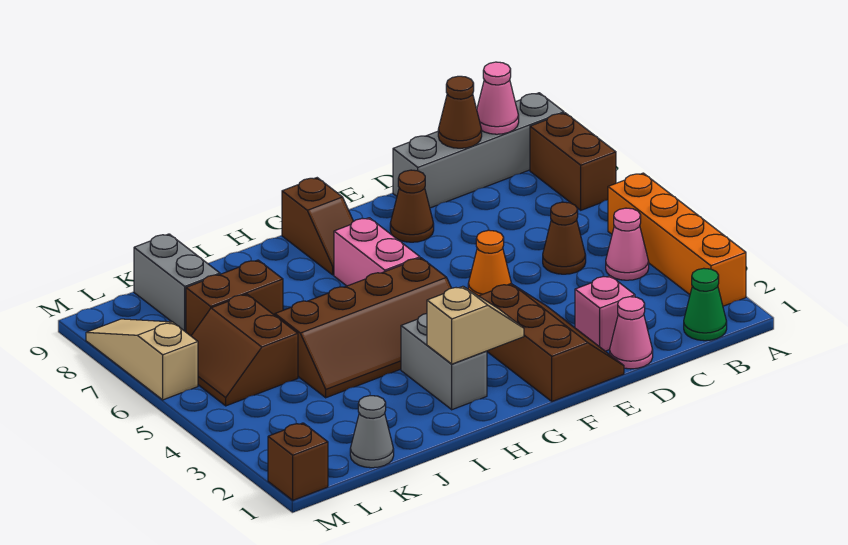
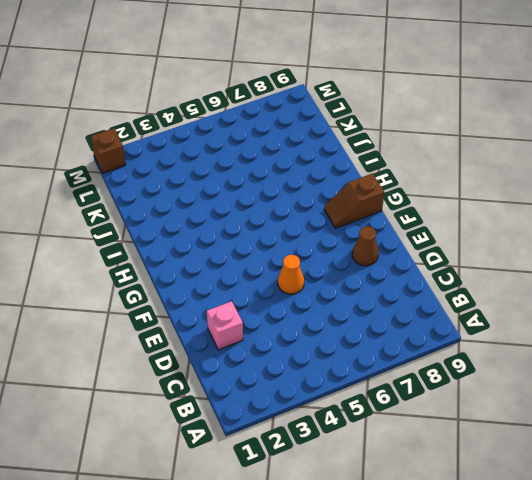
none -> orange 1x4 brick [608,173,746,306]
none -> brown 1x2 brick [530,113,616,210]
none -> grey 1x4 brick [393,93,564,208]

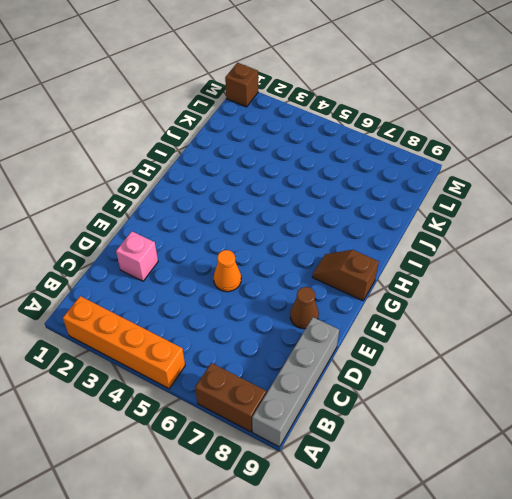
none -> green 1x1 cone [684,268,727,341]
none -> pink 1x1 cone [606,208,649,280]
none -> brown 1x1 cone [543,202,586,274]

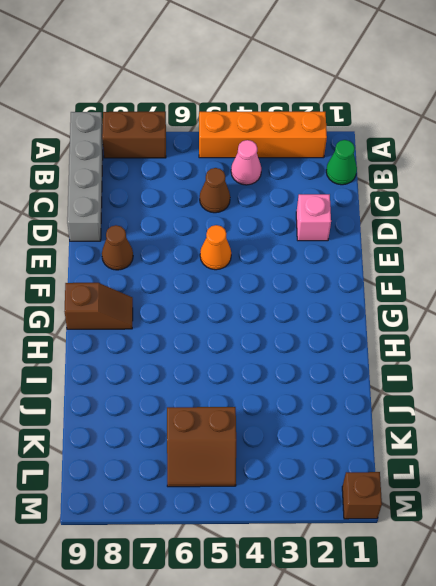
none -> pink 1x1 cone [610,297,653,369]
none -> brown 2x3 slope [479,284,624,401]
none -> brown 2x4 slope [275,258,451,398]

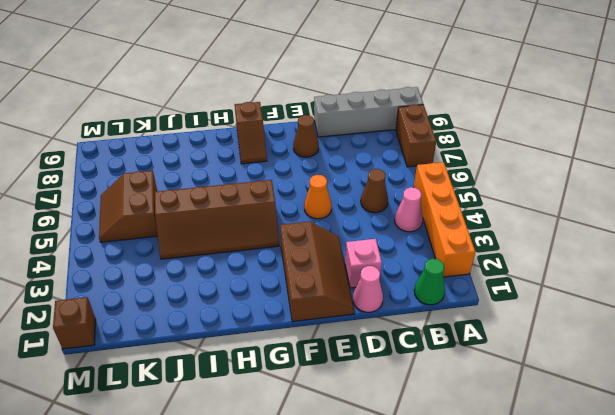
none -> pink 1x2 brick [334,218,420,286]
none -> grey 1x2 brick [401,314,487,410]
none -> brown 1x2 brick [186,260,283,336]

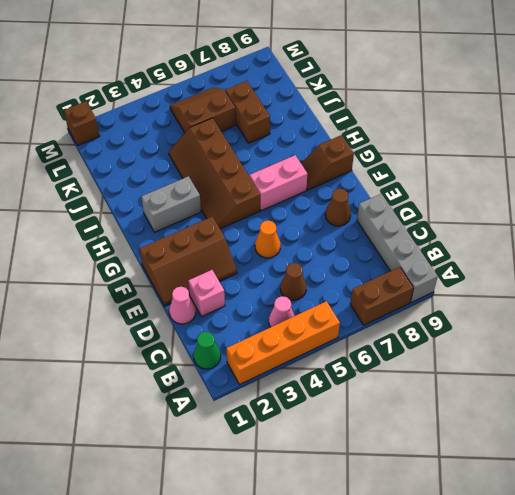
none -> grey 1x1 cone [350,396,394,468]
none -> grey 1x2 brick [134,234,220,331]
none -> tan 1x3 slope [86,319,198,400]

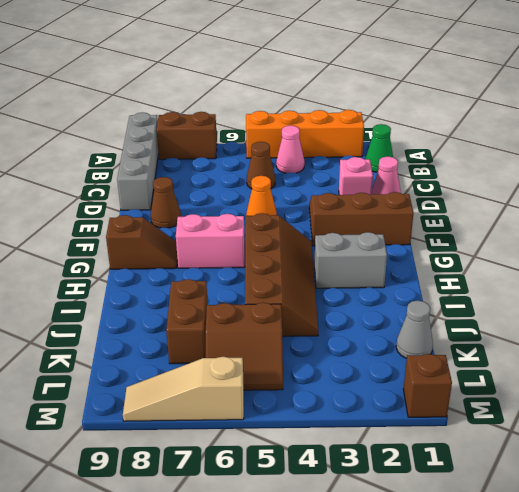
none -> grey 1x2 brick [134,234,220,331]
none -> pink 1x1 cone [477,62,519,134]
none -> brown 1x1 cone [438,76,482,148]

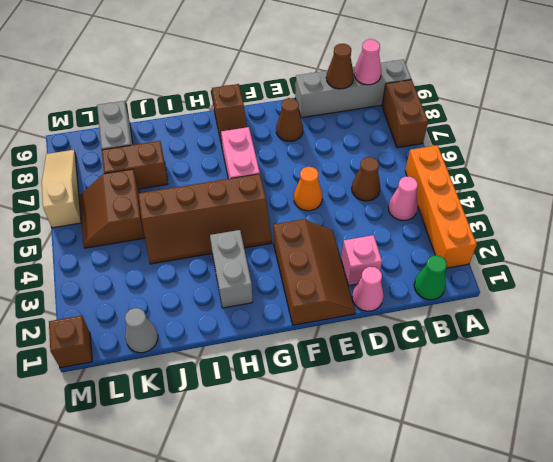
none -> tan 1x2 slope [427,286,524,364]

